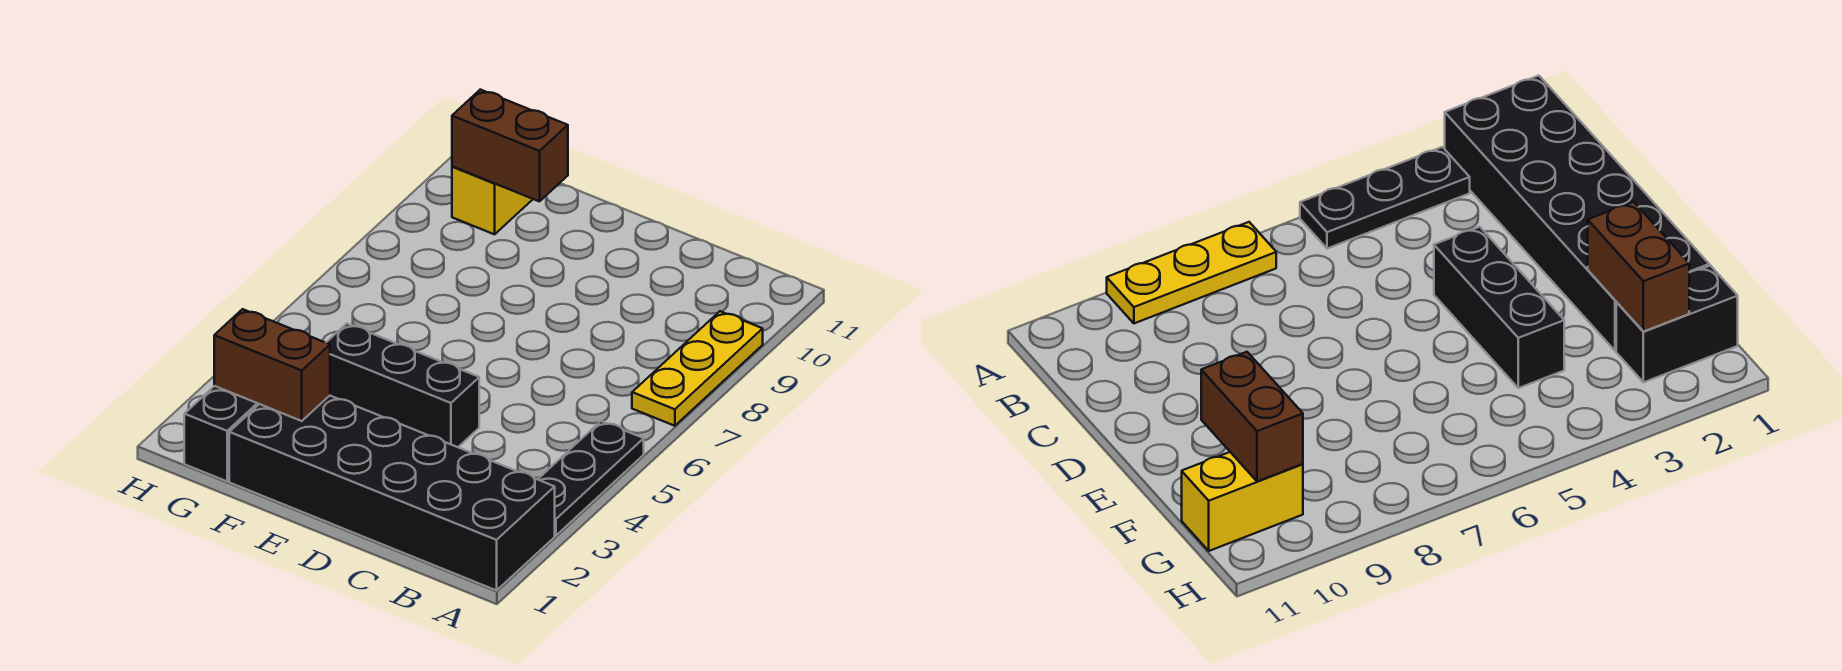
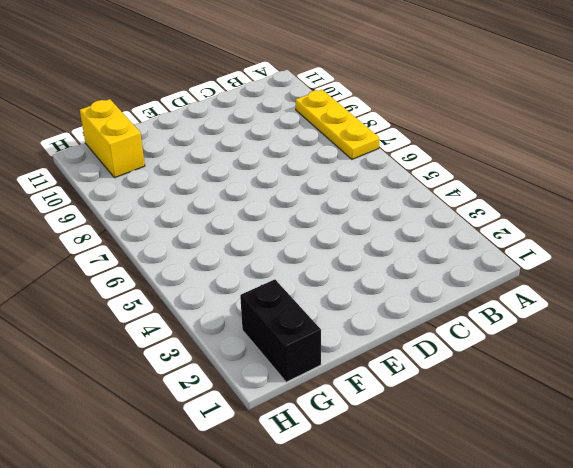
none -> black 2x6 brick [229,396,555,590]
none -> black 1x3 plate [538,421,644,536]

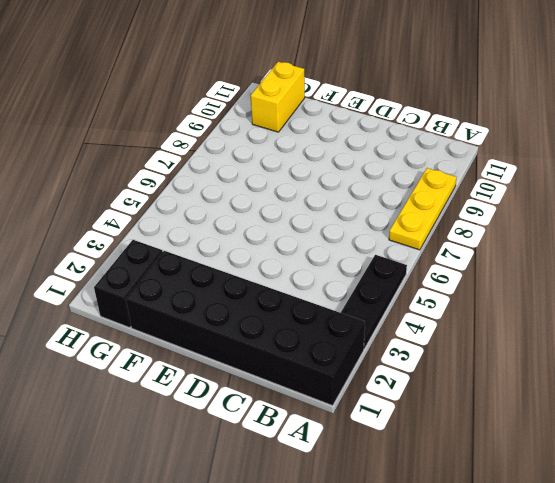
none -> black 1x3 brick [326,324,479,447]
none -> brown 1x2 brick [214,309,330,421]

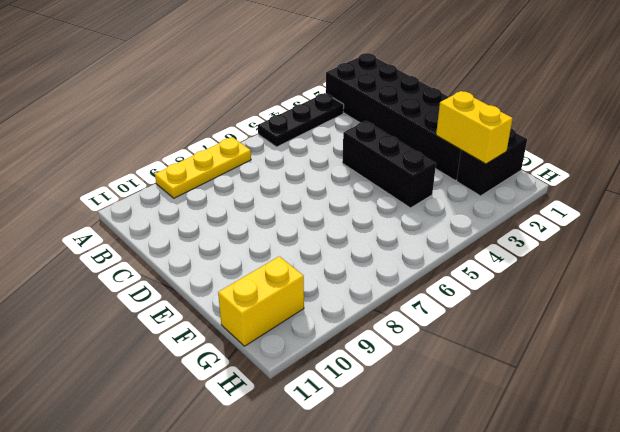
yellow 1x2 brick [436,91,513,164] -> brown 1x2 brick [214,309,330,421]
none -> brown 1x2 brick [452,90,568,201]

